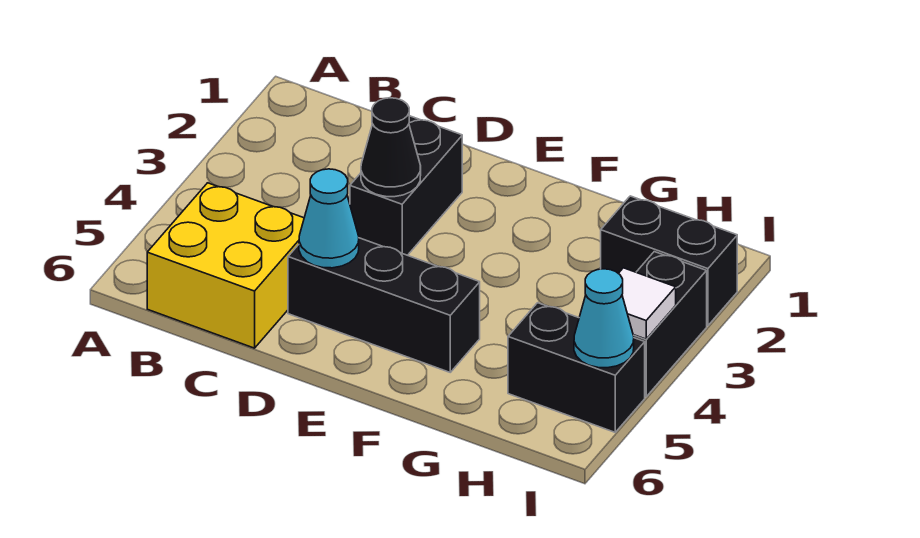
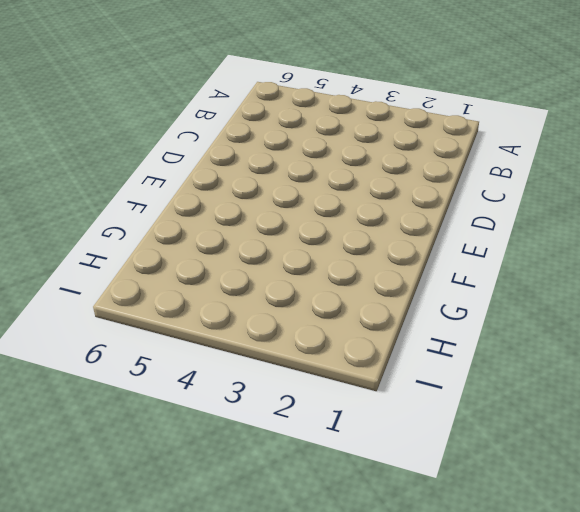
none -> yellow 2x2 brick [147,183,304,348]
none -> black 1x2 brick [350,116,462,255]

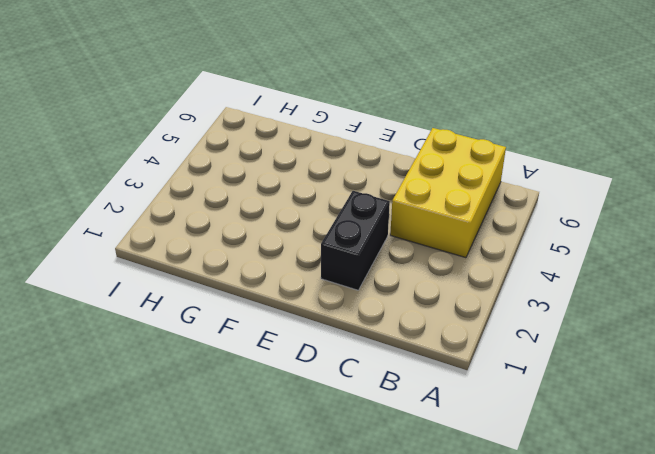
yellow 2x3 brick [390,128,506,258] -> yellow 2x2 brick [147,183,304,348]
none -> black 1x3 brick [288,238,480,372]
none -> black 1x2 brick [601,196,737,326]

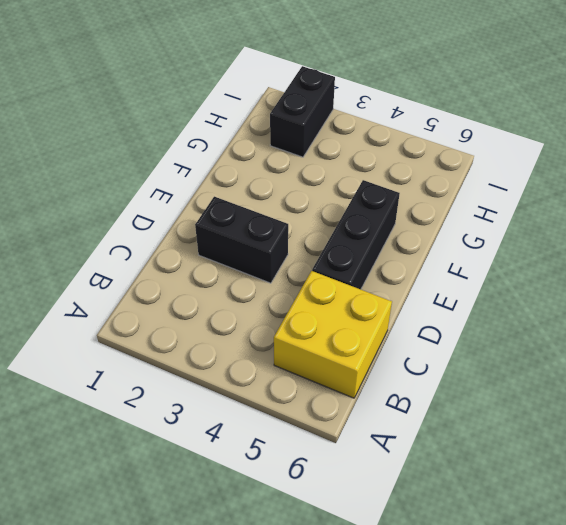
none -> black 1x2 brick [508,303,645,432]
none -> black 1x2 brick [634,252,707,397]

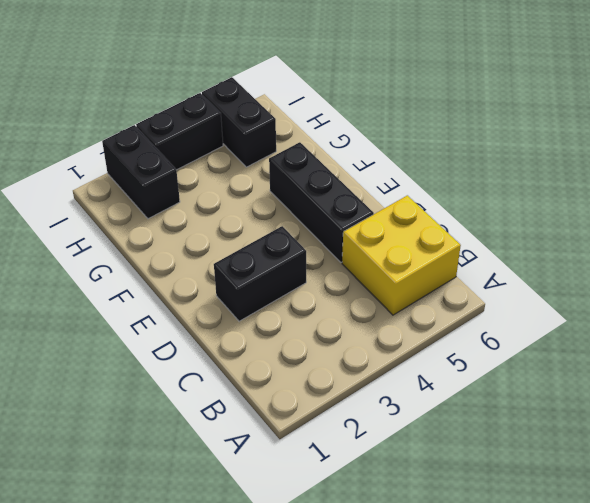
none -> black 1x1 cone [361,98,421,197]
none -> cyan 1x1 cone [299,169,359,268]

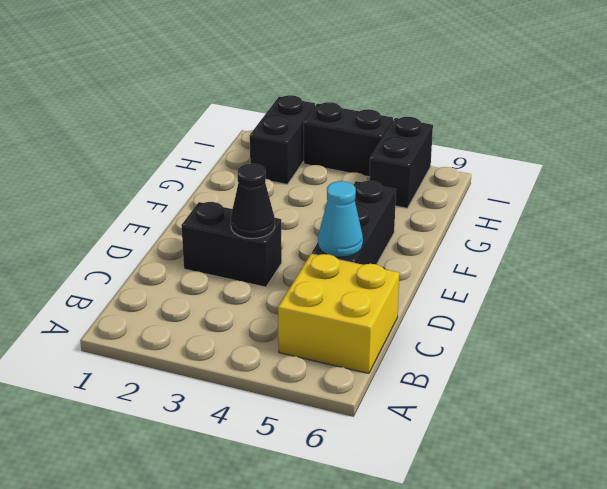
none -> white 1x1 tile [618,268,676,339]
none -> cyan 1x1 cone [574,269,634,368]

